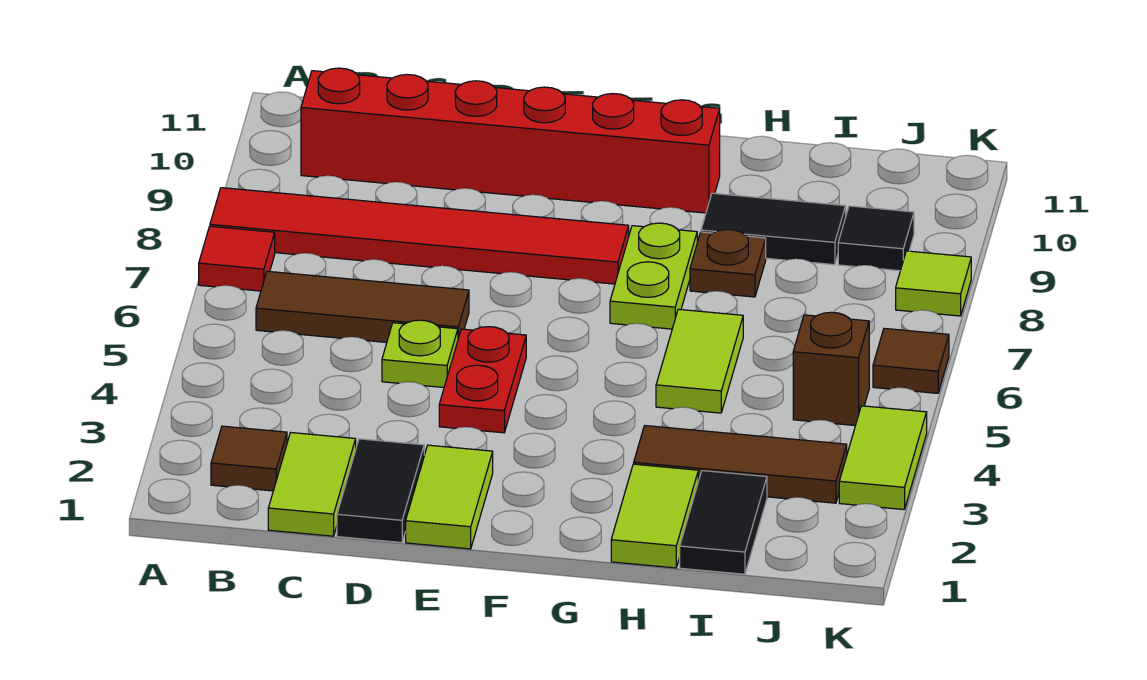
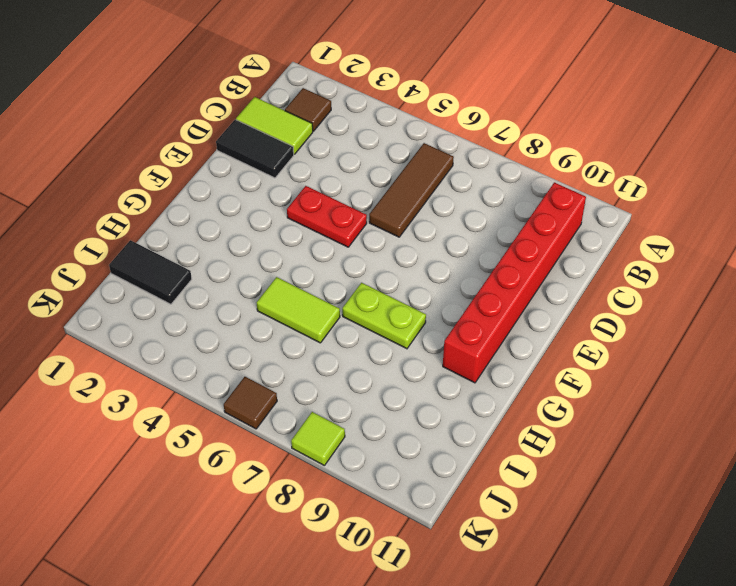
none -> red 1x1 tile [199,226,275,291]
none -> red 1x6 tile [210,188,629,284]
none -> lime 1x1 plate [382,320,458,387]

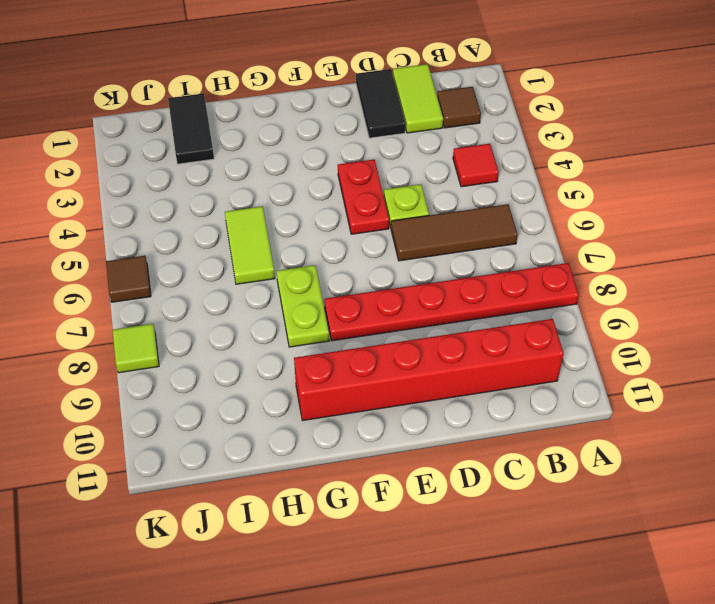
red 1x6 plate [324,263,579,341] -> red 1x6 tile [210,188,629,284]
red 1x1 tile [453,144,499,187] -> red 1x1 tile moved to [199,226,275,291]
none -> lime 1x2 tile [406,445,493,549]
none -> lime 1x2 tile [611,464,698,568]
none -> brown 1x3 tile [634,426,847,503]

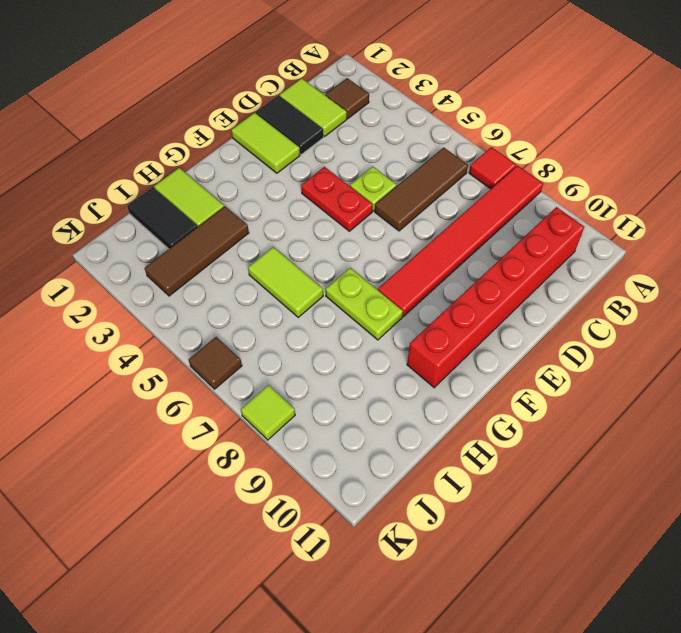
none -> brown 1x1 plate [690,229,766,297]
none -> black 1x2 tile [701,193,846,265]
none -> brown 1x1 brick [793,312,869,426]

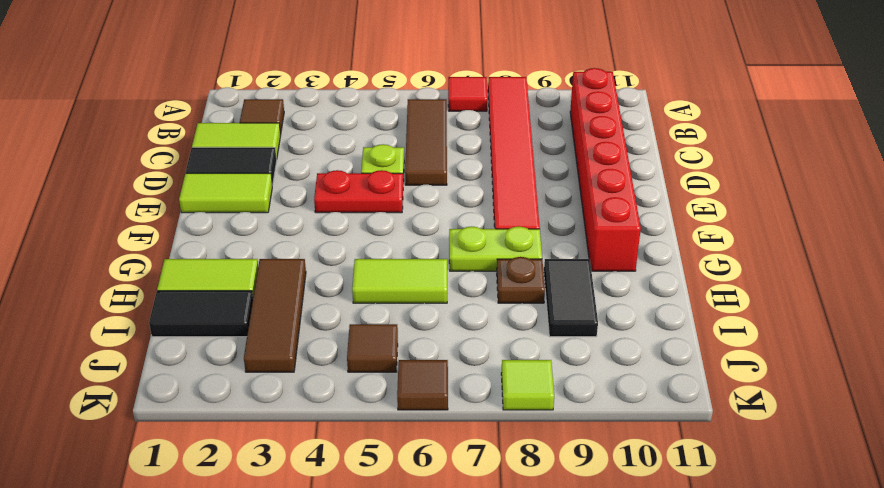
brown 1x1 tile [347,324,398,372] -> brown 1x1 brick [793,312,869,426]
none -> black 1x1 tile [838,206,914,271]
none -> lime 1x2 tile [839,406,927,510]

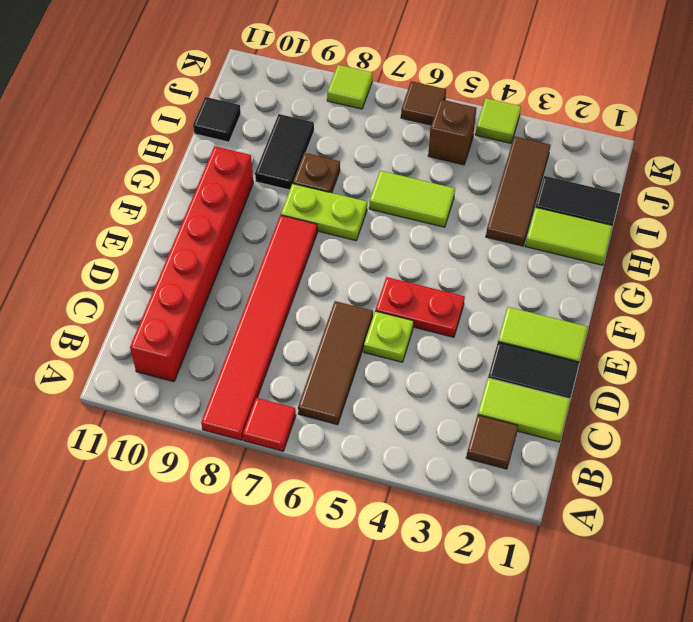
black 1x1 tile [193,97,241,142] -> black 1x1 tile moved to [838,206,914,271]
lime 1x1 tile [476,98,521,143] -> lime 1x2 tile [839,406,927,510]

